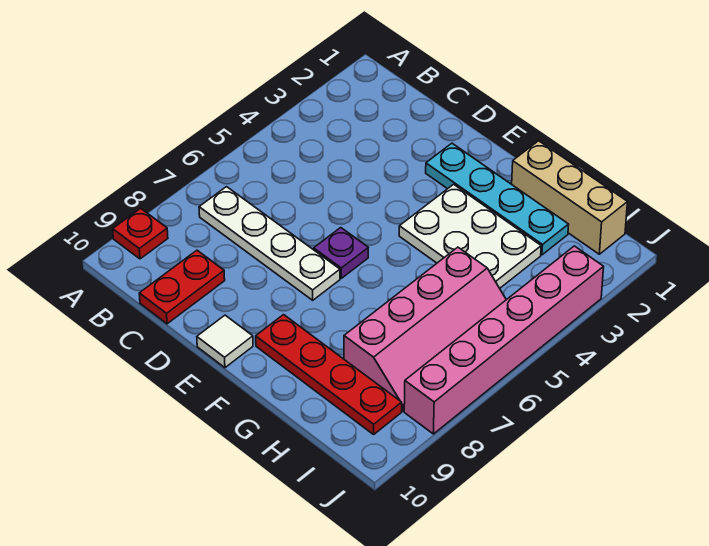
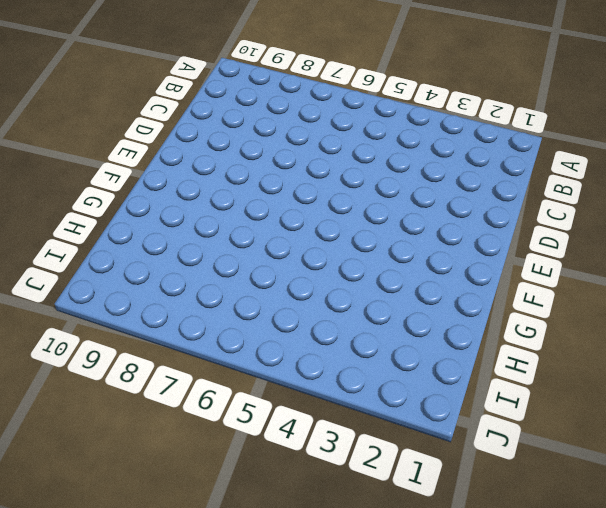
none -> red 1x1 plate [113,208,168,259]
none -> white 1x4 plate [199,187,340,300]

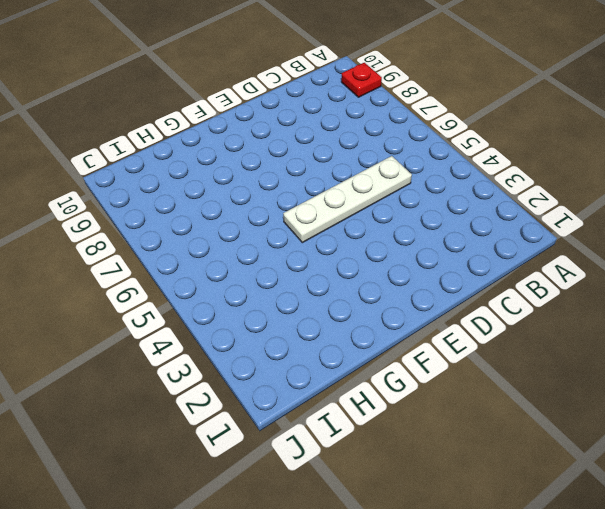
white 1x4 plate [283,156,412,243] -> white 1x4 plate moved to [199,187,340,300]
none -> red 1x2 plate [139,250,225,324]
none -> cyan 1x4 plate [426,143,569,255]

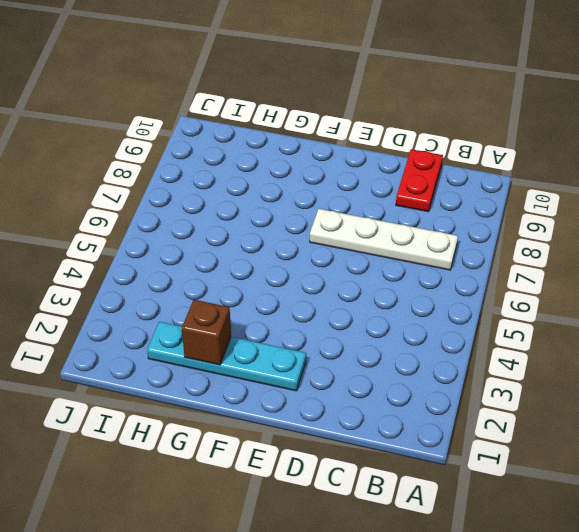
brown 1x1 brick [182,300,231,365] -> none
none -> red 1x1 plate [113,208,168,259]
none -> purple 1x1 plate [314,228,368,278]

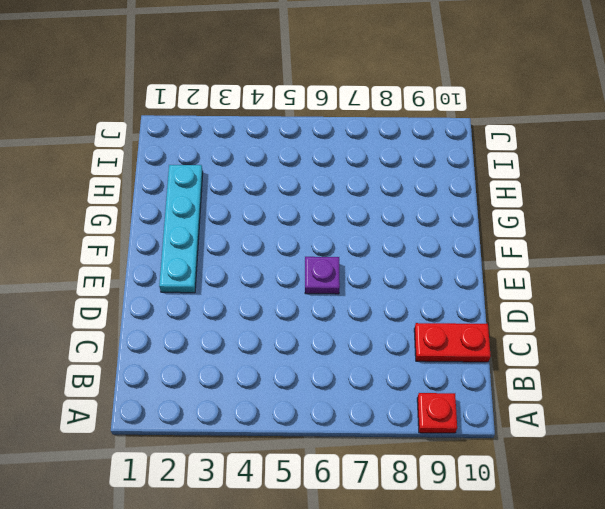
none -> white 1x4 plate [199,187,340,300]
none -> white 1x1 tile [197,315,253,368]

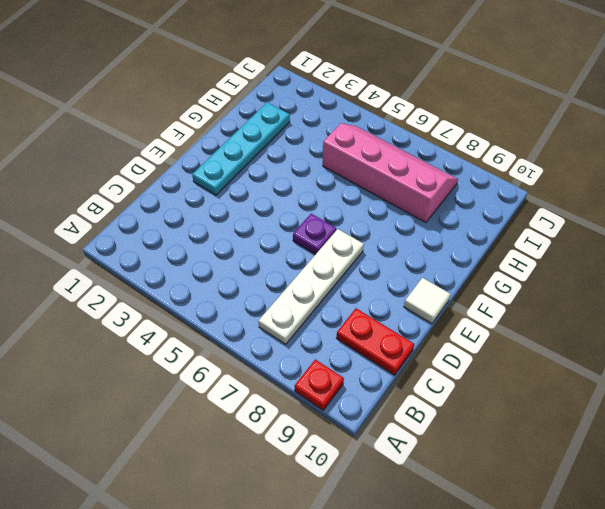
none -> white 2x3 plate [399,184,541,288]
none -> red 1x4 plate [256,315,402,434]

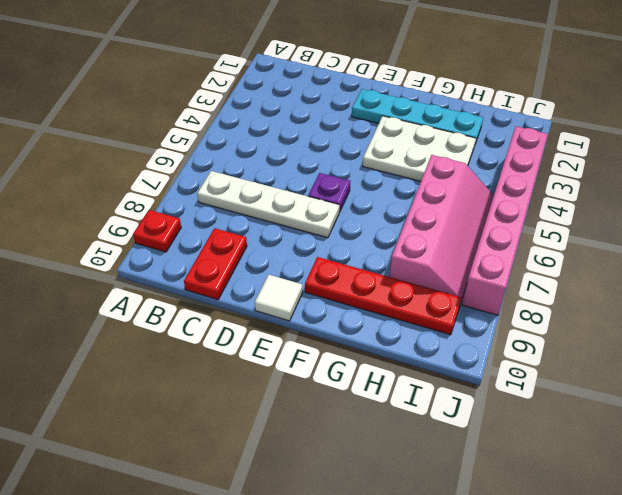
none -> tan 1x3 brick [512,141,627,254]

